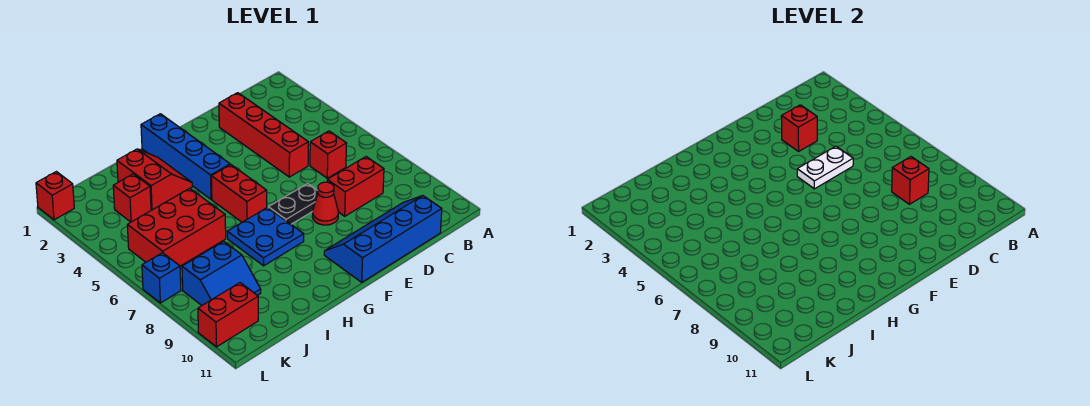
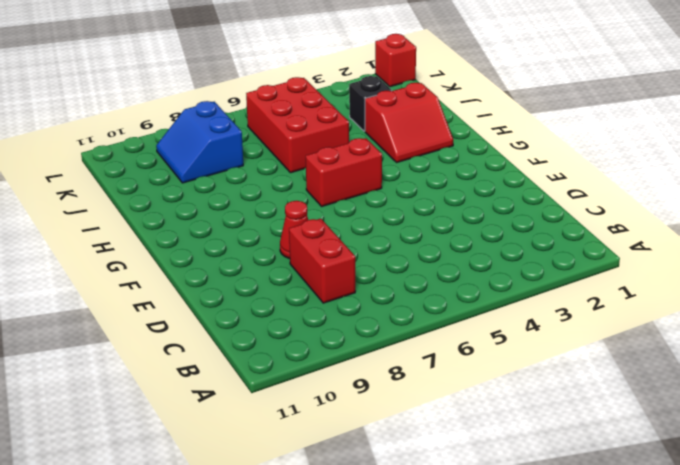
black 1x1 brick [349,76,392,131] -> red 1x1 brick [113,174,151,222]
none -> red 1x1 brick [310,131,347,178]
none -> blue 2x4 slope [324,195,442,282]
none -> red 1x4 brick [219,93,308,177]

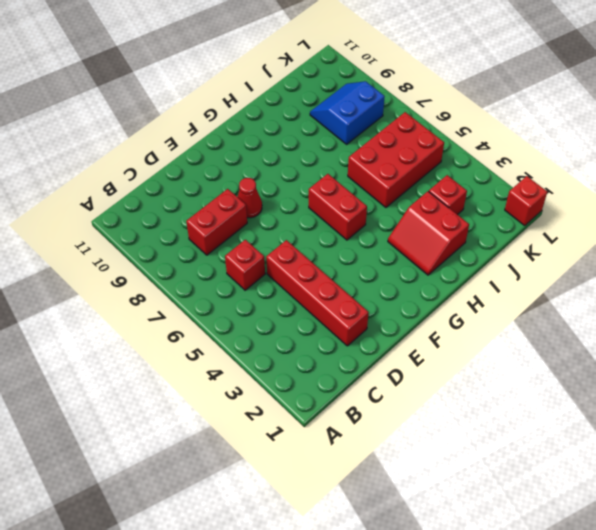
none -> blue 2x4 slope [324,195,442,282]
none -> black 1x2 plate [268,184,318,224]
none -> blue 1x4 brick [141,114,230,199]

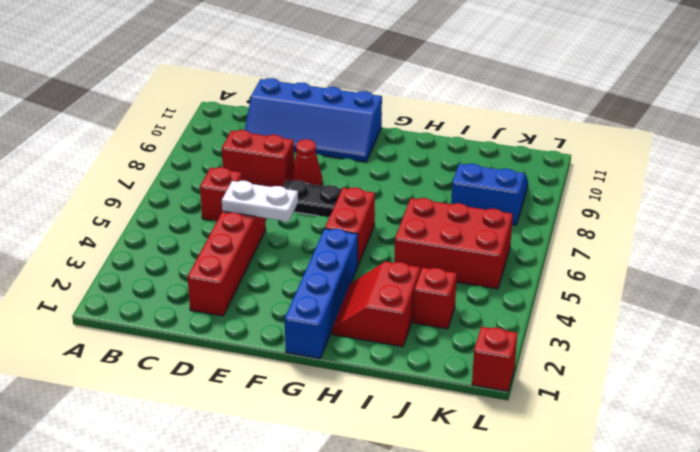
none -> blue 2x2 plate [227,207,304,266]
none -> red 1x2 brick [198,283,258,347]
none -> blue 1x1 brick [142,253,181,303]

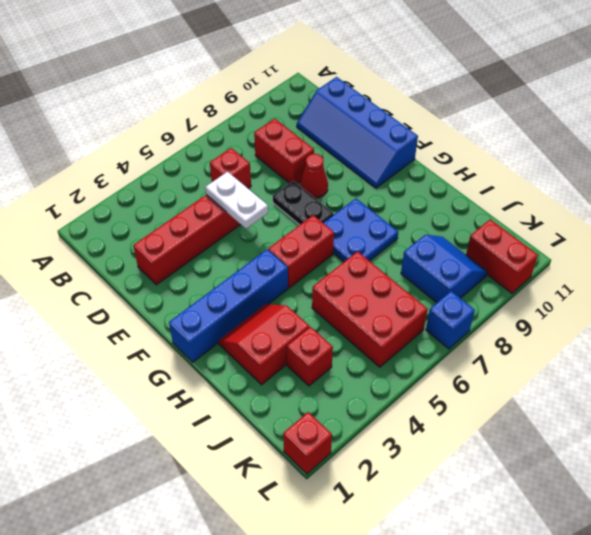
none -> red 1x1 brick [892,157,929,204]
none -> red 1x1 brick [781,105,817,151]

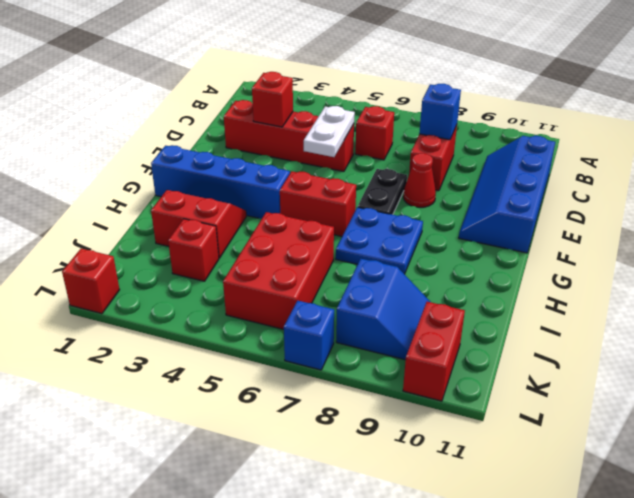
blue 1x1 brick [419,84,461,140] -> red 1x1 brick [892,157,929,204]

